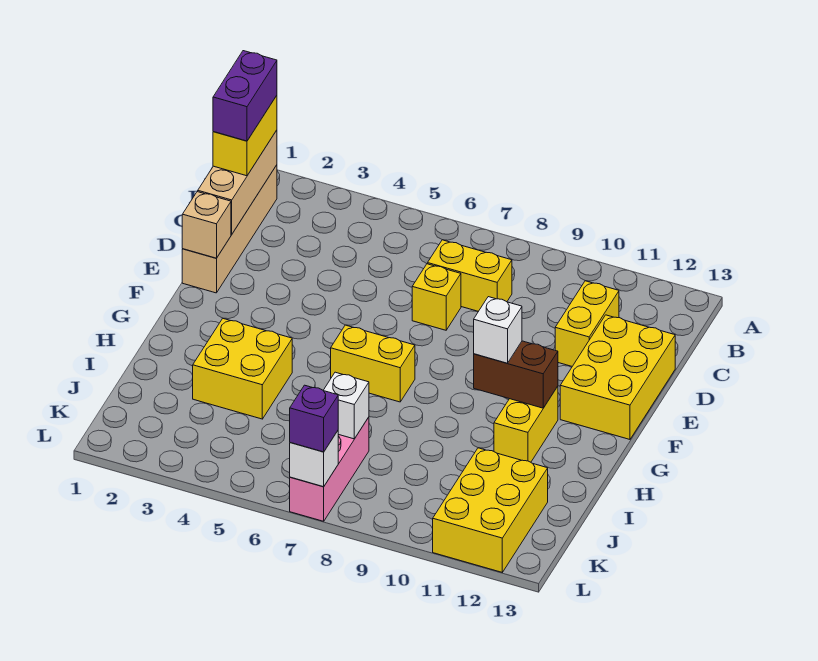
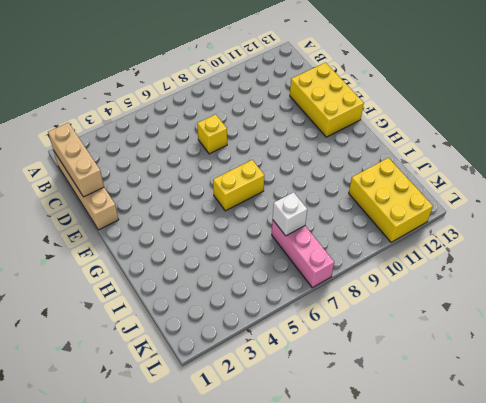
none -> yellow 1x2 brick [428,240,512,311]
none -> yellow 1x2 brick [555,281,619,366]
none -> yellow 1x2 brick [494,386,558,462]

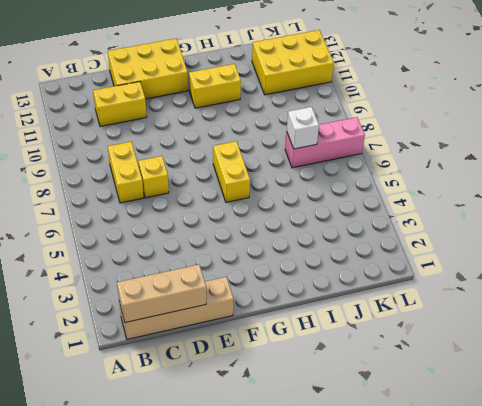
none -> yellow 2x2 brick [193,318,292,419]
none -> tan 1x1 brick [182,192,231,258]
none -> brown 1x2 brick [474,341,558,408]

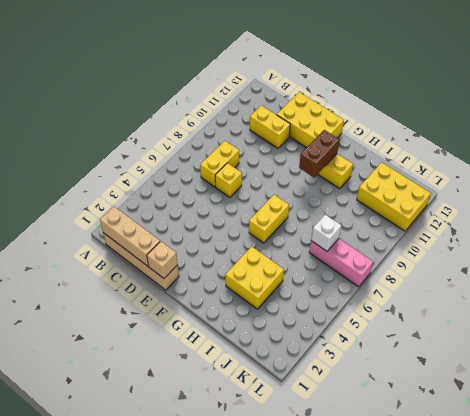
none -> white 1x1 brick [290,431,338,487]
none -> yellow 1x2 brick [213,96,277,176]
none -> white 1x1 brick [474,297,522,363]

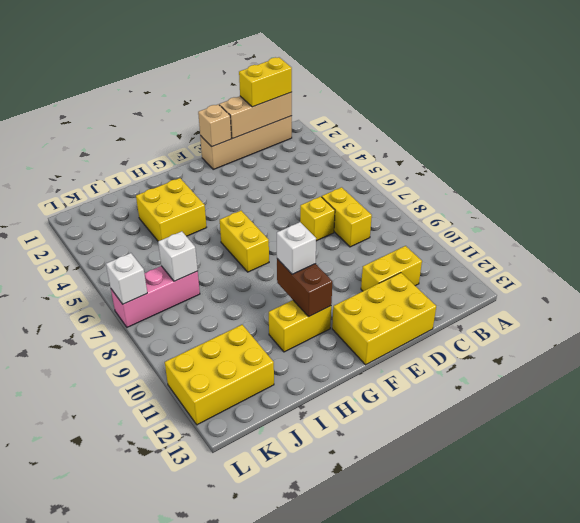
none -> purple 1x1 brick [290,385,338,452]
none -> purple 1x2 brick [213,51,277,141]

